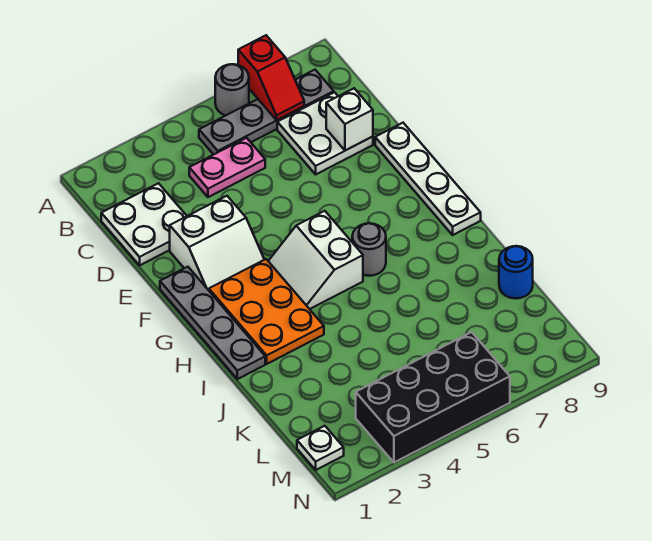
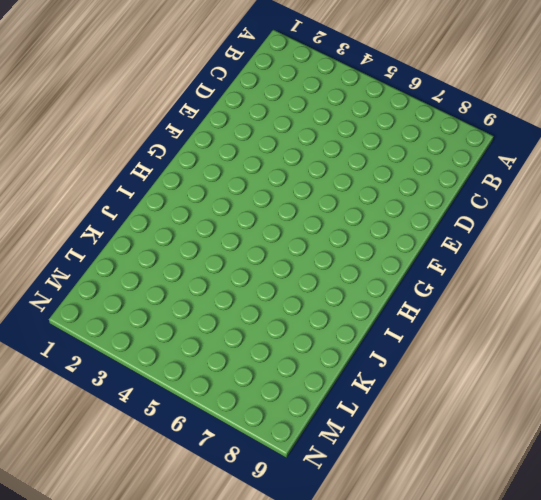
none -> grey 1x1 round brick [215,64,249,116]
none -> grey 1x4 plate [199,70,334,155]
none -> white 2x2 plate [101,183,187,265]

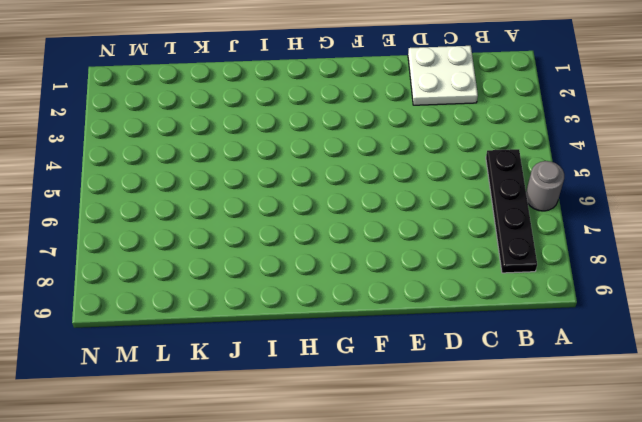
black 1x4 plate [486,149,537,273] -> grey 1x4 plate [199,70,334,155]
none -> pink 1x2 plate [189,138,265,197]
none -> white 2x2 plate [277,92,373,174]
none -> white 2x2 slope [170,196,264,290]

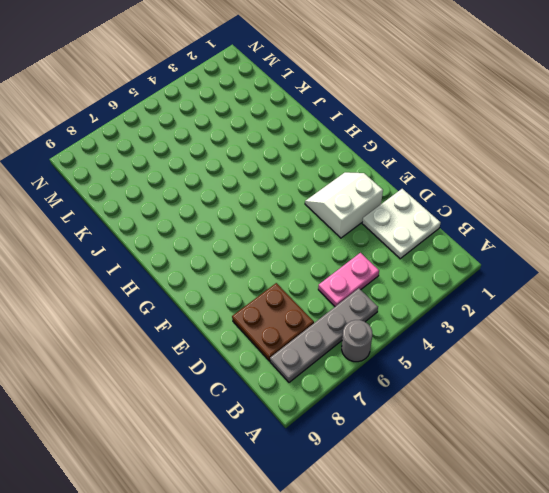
brown 2x2 plate [232,283,314,361] -> white 2x2 plate [277,92,373,174]
none -> white 1x4 plate [375,123,481,235]
none -> grey 1x4 plate [160,267,265,379]
none -> orange 2x3 plate [209,259,324,364]

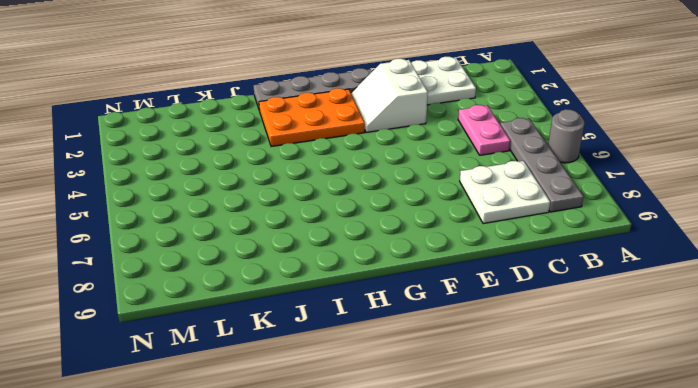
none -> white 1x4 plate [375,123,481,235]
none -> white 2x2 slope [268,211,363,309]
none -> grey 1x1 round brick [352,223,386,276]

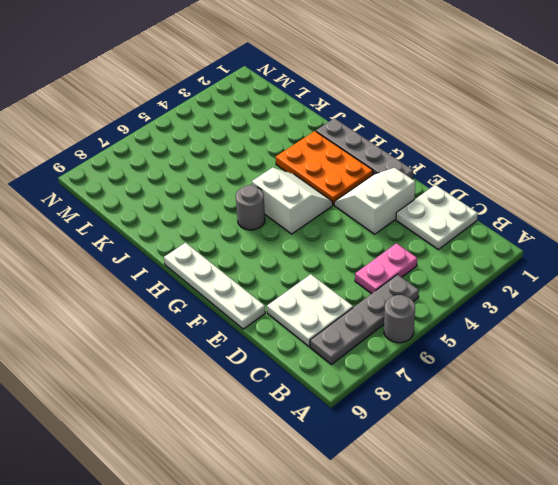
none -> blue 1x1 round brick [499,246,533,299]
none -> white 1x1 plate [297,426,344,470]
none -> black 2x4 brick [356,332,510,462]

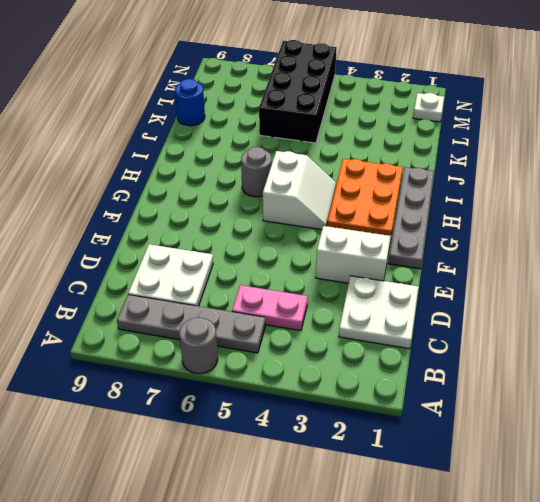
black 2x4 brick [259,40,337,143] -> black 2x4 brick turned to [356,332,510,462]
none -> white 1x4 plate [375,123,481,235]
none -> red 1x2 slope [238,35,304,120]
none -> white 1x1 brick [326,88,373,151]

